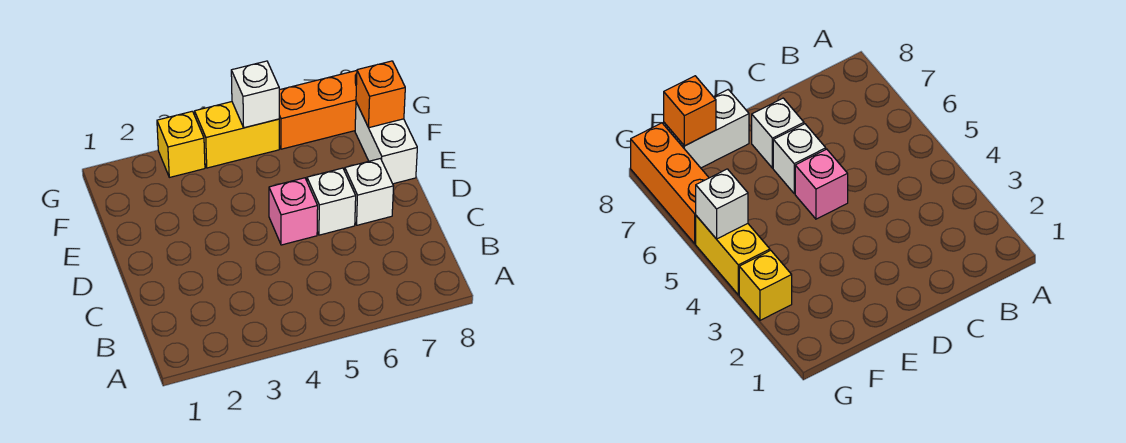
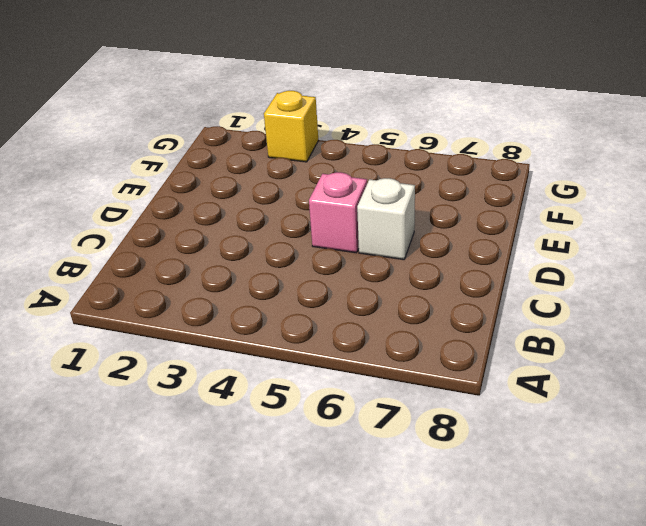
none -> white 1x1 brick [345,159,394,225]
none -> white 1x2 brick [355,102,417,184]

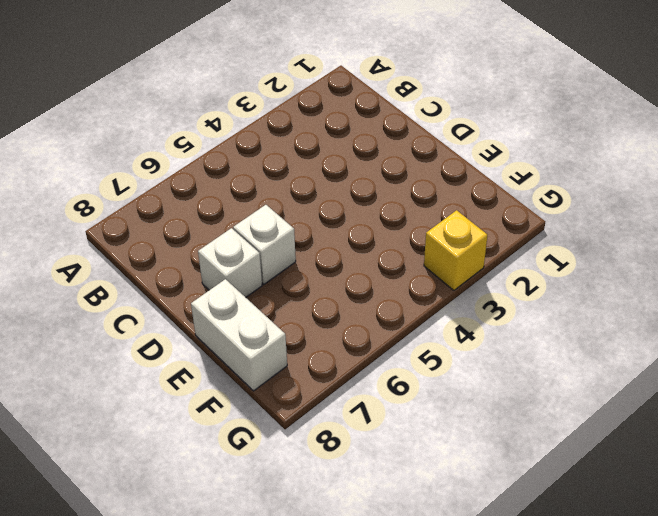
none -> pink 1x1 brick [269,178,318,245]
none -> yellow 1x2 brick [195,102,279,168]

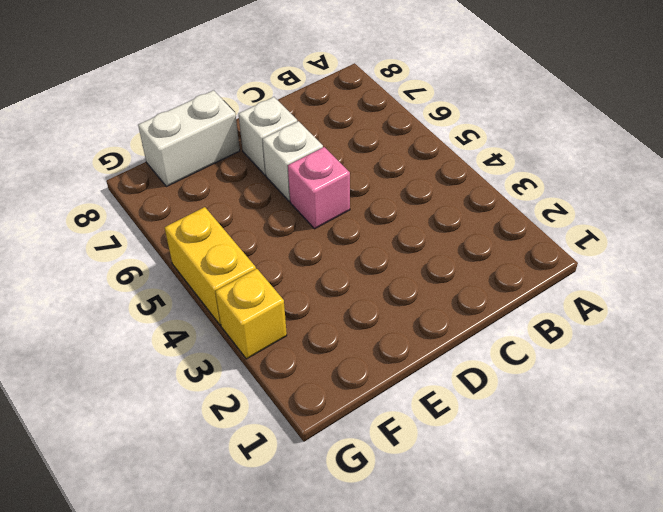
none -> orange 1x3 brick [279,71,357,149]
none -> orange 1x1 brick [356,61,405,128]

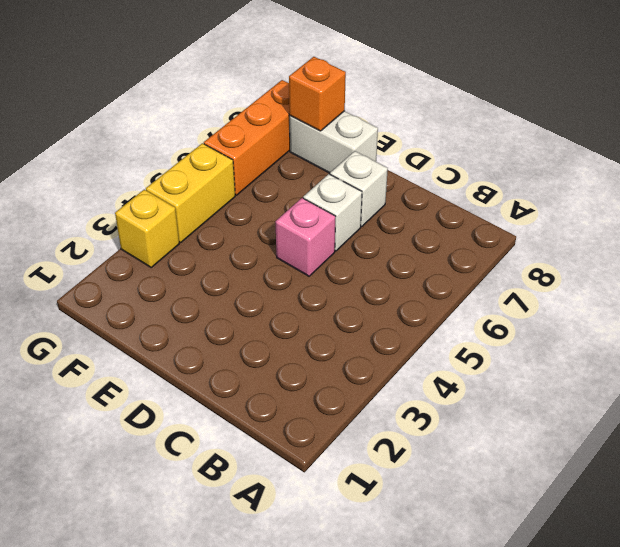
none -> white 1x1 brick [231,61,279,128]

